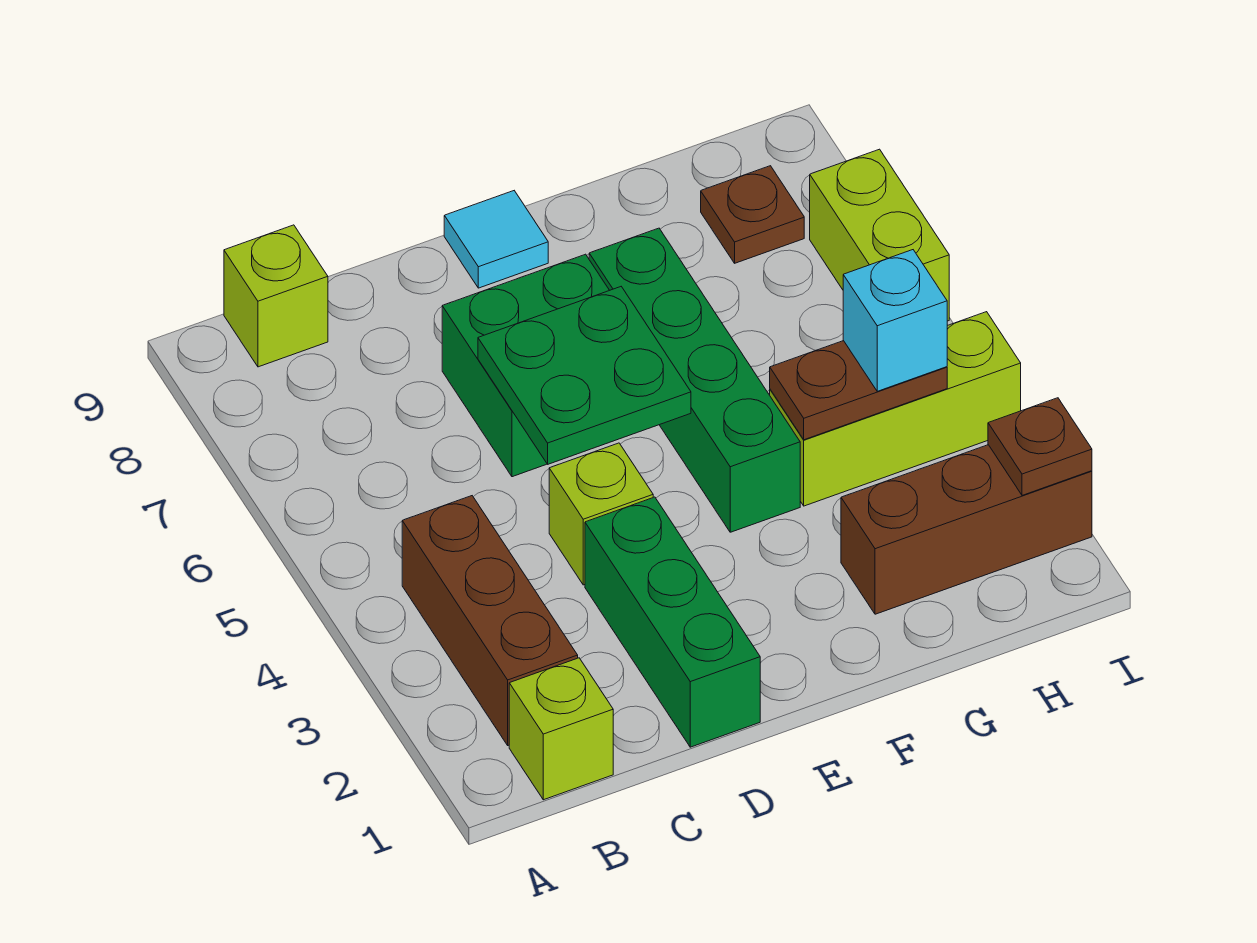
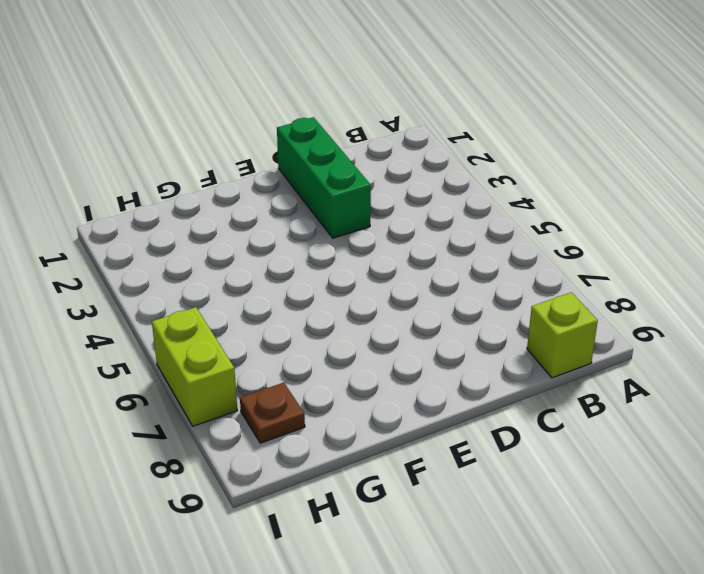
none -> lime 1x1 brick [509,658,613,800]
none -> brown 1x3 brick [402,496,578,745]
none -> lime 1x1 brick [549,443,653,585]

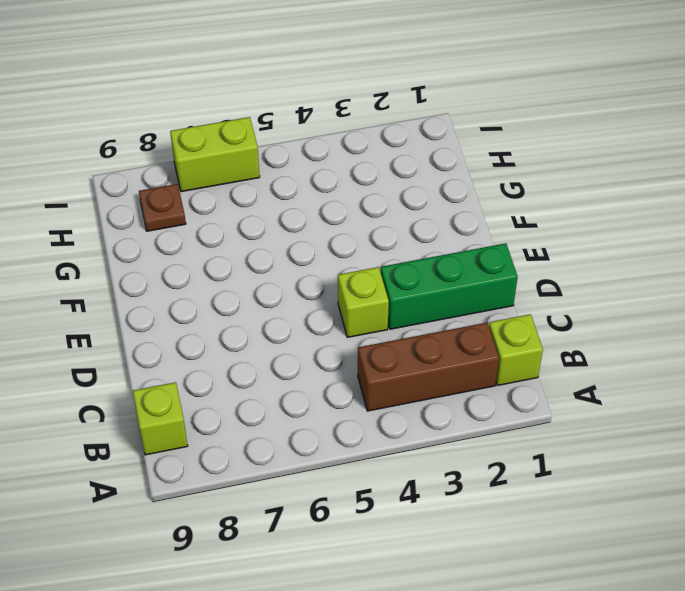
none -> green 2x2 brick [442,254,609,477]
none -> cyan 1x1 tile [444,191,548,288]
none -> green 1x4 brick [589,228,800,532]

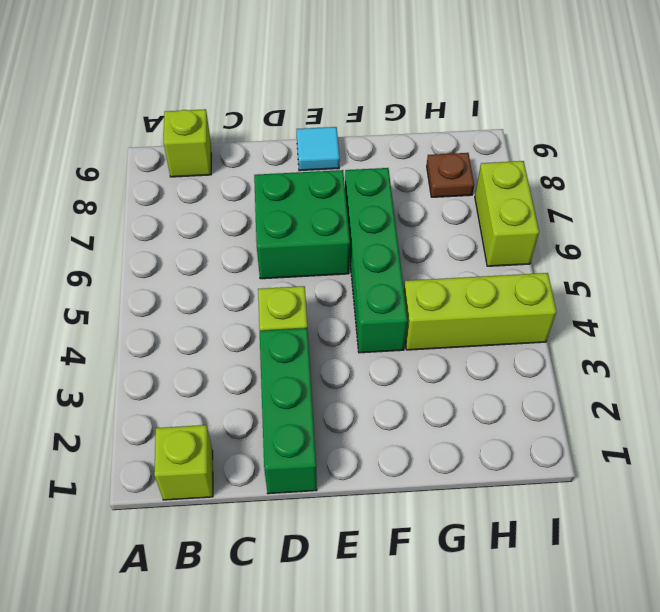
none -> brown 1x3 brick [402,496,578,745]
none -> brown 1x3 brick [841,445,1092,614]
none -> green 2x2 plate [478,287,691,464]

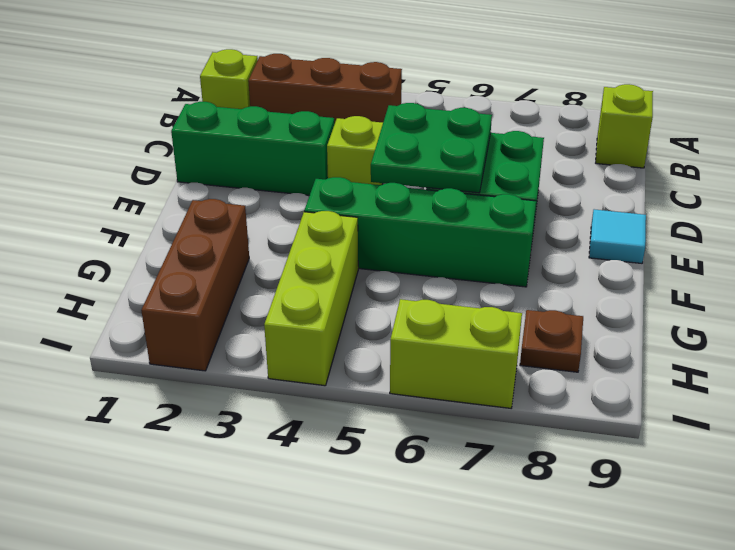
none -> brown 1x2 plate [770,341,947,440]
none -> brown 1x1 plate [988,398,1092,495]
none -> cyan 1x1 brick [843,250,947,391]

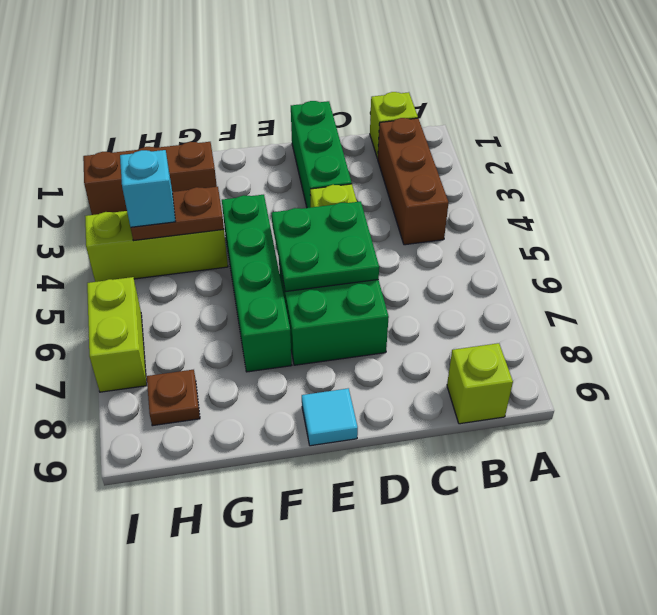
none -> brown 1x1 plate [988,398,1092,495]

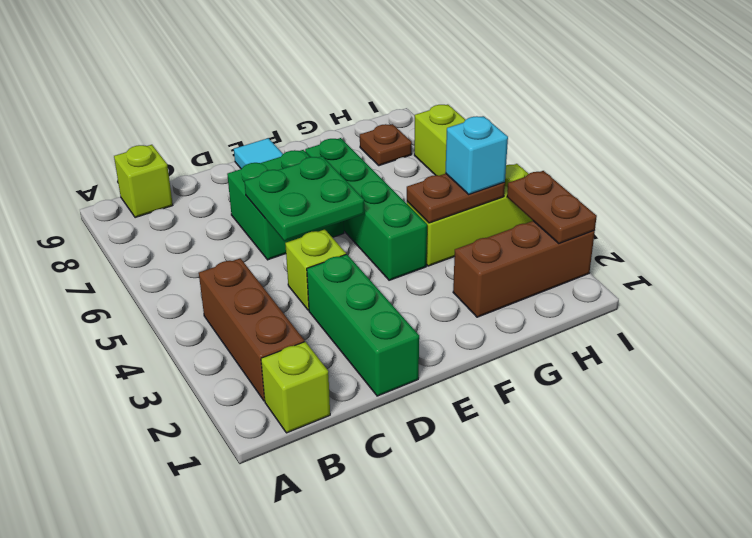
brown 1x2 plate [507,171,597,243] -> brown 1x1 plate [988,398,1092,495]

